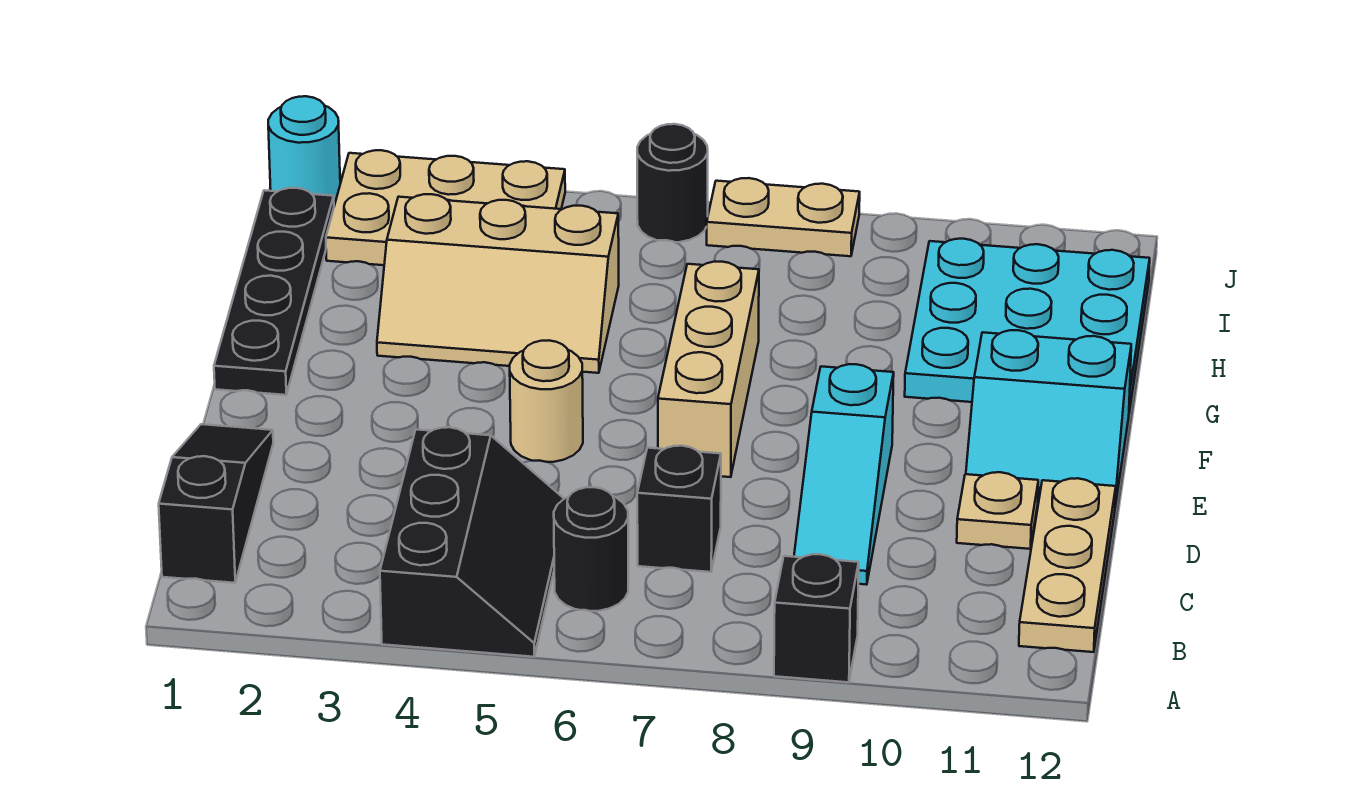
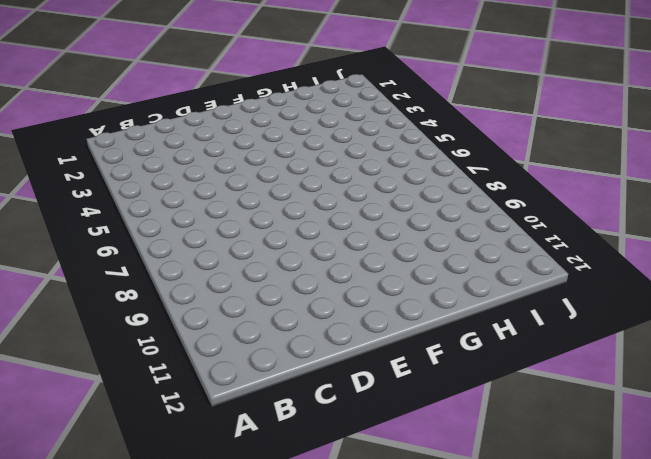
none -> black 2x3 slope [380,427,564,657]
none -> black 1x1 brick [774,554,859,682]
none -> black 1x3 slope [159,424,273,583]

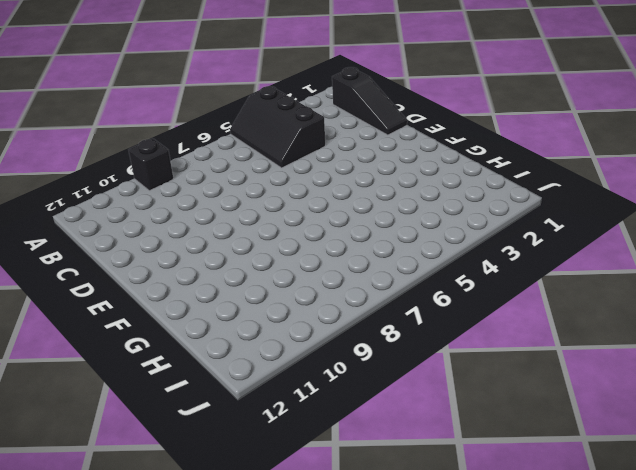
none -> black 1x1 round brick [554,487,628,611]
none -> tan 1x3 plate [1019,478,1116,652]
none -> black 1x1 brick [637,446,721,572]

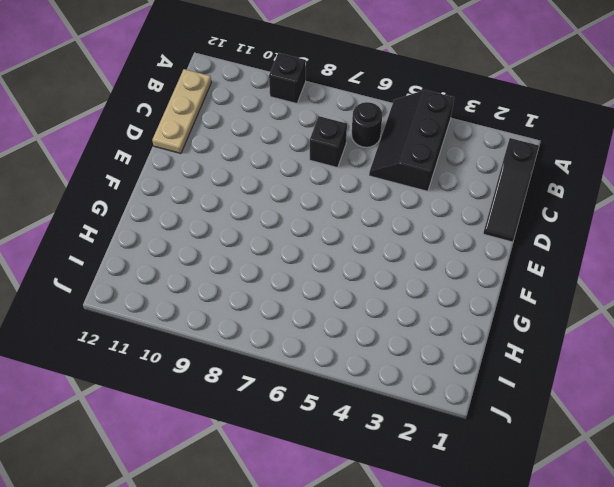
none -> cyan 1x3 slope [794,364,894,585]
none -> tan 1x1 plate [957,472,1038,549]
none -> tan 1x1 round brick [510,340,583,462]

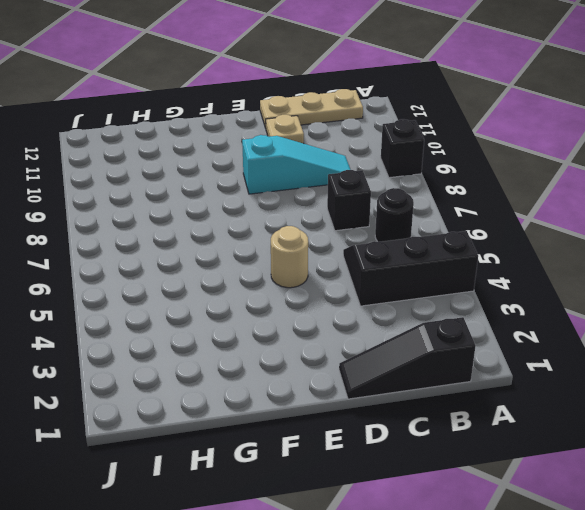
none -> tan 1x3 brick [658,262,759,477]
none -> cyan 2x2 slope [966,330,1131,506]
none -> black 1x4 plate [214,188,334,395]

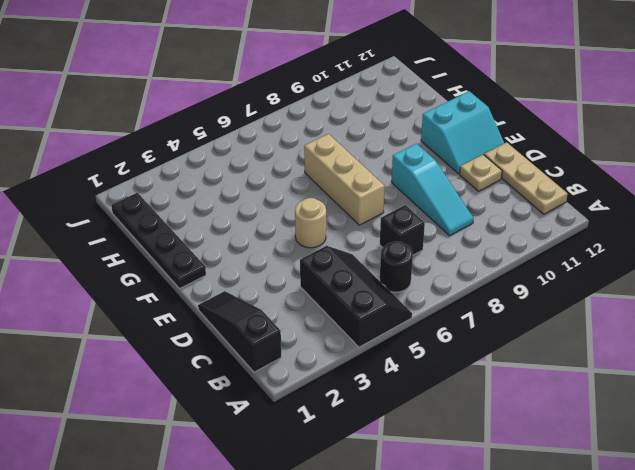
none -> black 1x1 brick [774,554,859,682]
none -> tan 2x3 slope [377,194,619,373]
none -> cyan 3x3 plate [905,239,1150,411]

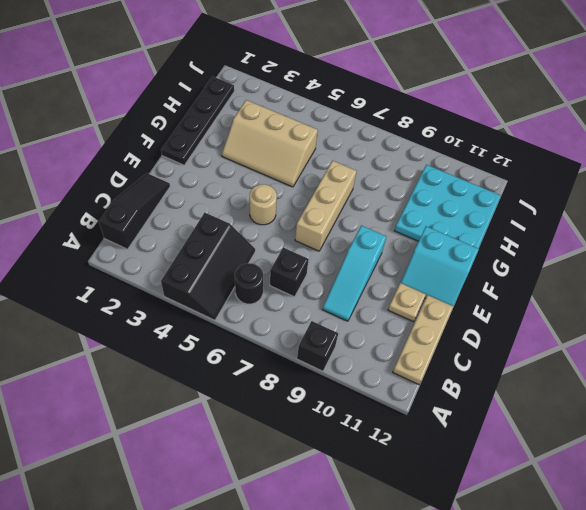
none -> tan 2x3 plate [326,150,565,265]
none -> cyan 1x1 round brick [268,96,340,205]
none -> black 1x1 round brick [637,124,708,242]

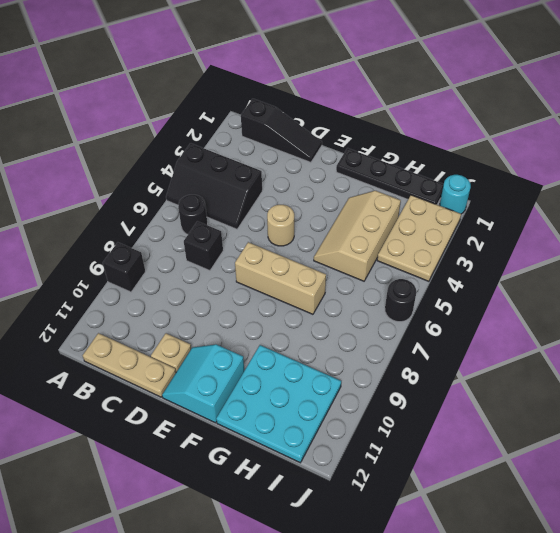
none -> cyan 1x3 slope [794,364,894,585]
none -> tan 1x2 plate [707,178,860,256]

